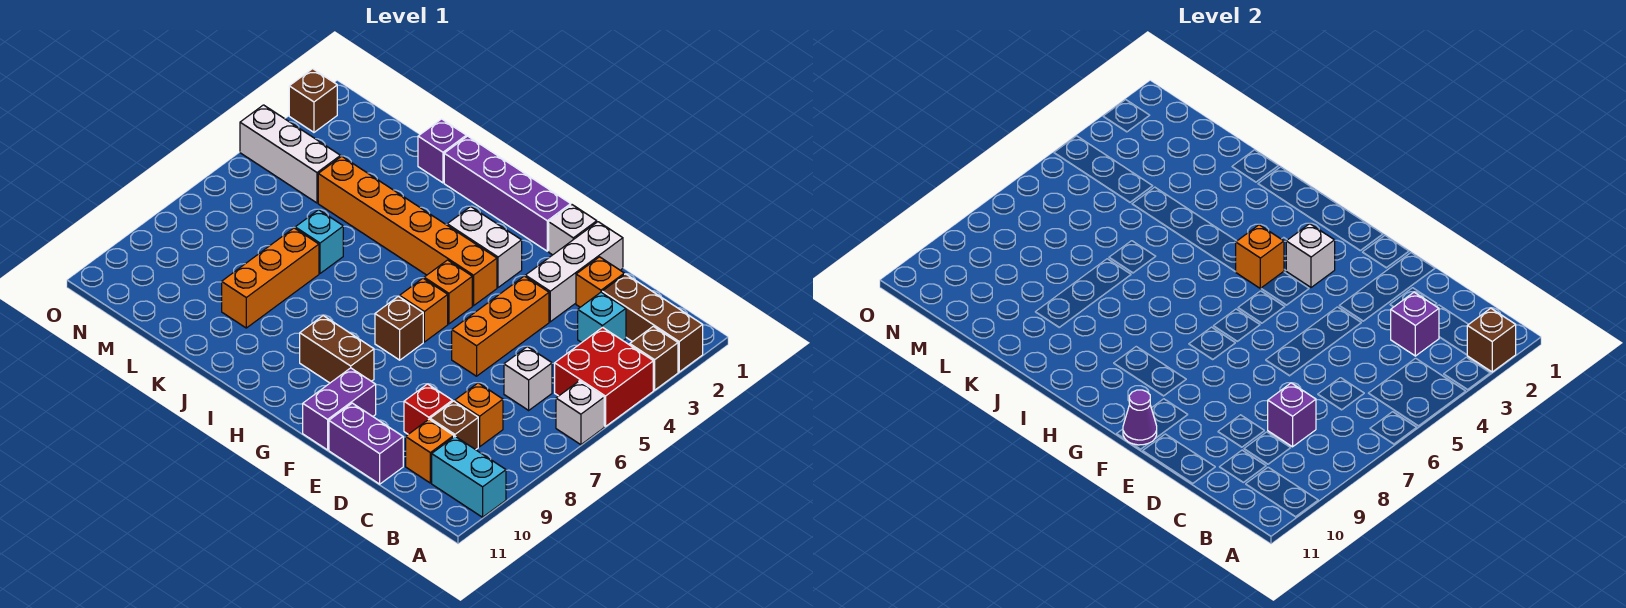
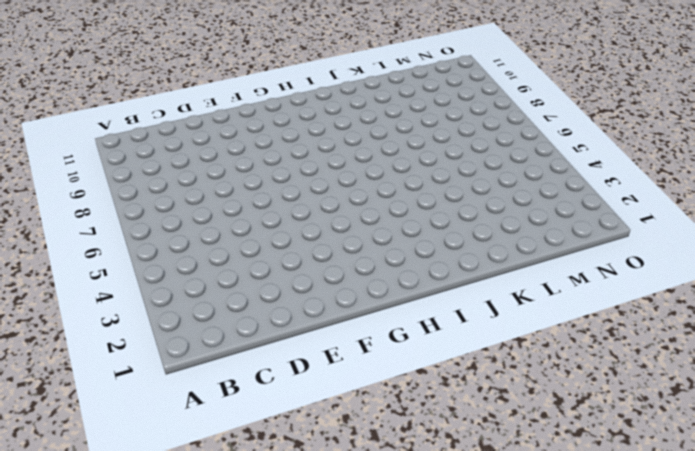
none -> brown 1x3 brick [602,274,703,372]
none -> brown 1x1 brick [630,326,678,390]
none -> red 2x2 brick [555,327,653,427]
none -> white 1x1 brick [556,381,604,445]

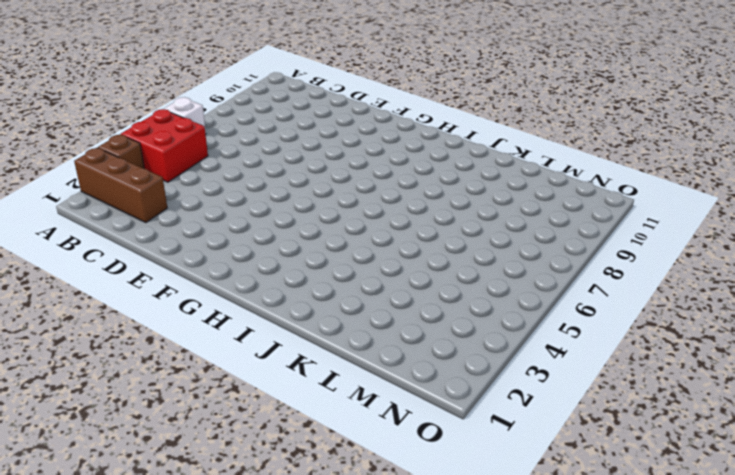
none -> cyan 1x2 brick [432,437,506,517]
none -> cyan 1x1 brick [578,292,626,342]
none -> white 1x1 brick [504,347,552,410]
none -> orange 1x1 brick [455,383,503,447]

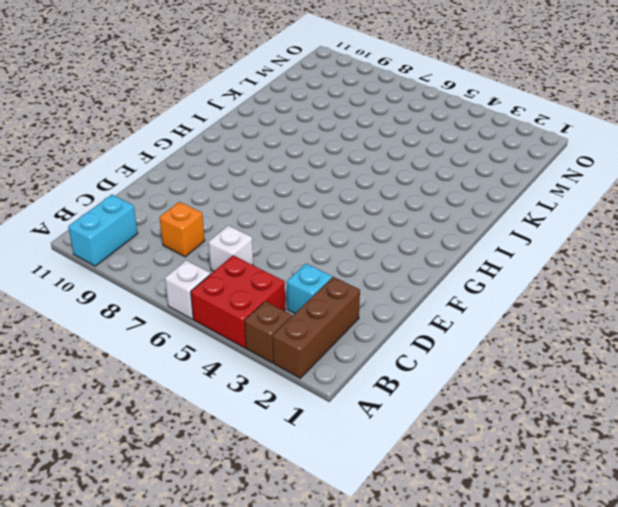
none -> brown 1x1 brick [430,401,478,450]
none -> orange 1x1 brick [406,419,454,483]
none -> orange 1x1 brick [576,257,624,307]
none -> red 1x1 brick [404,384,452,434]

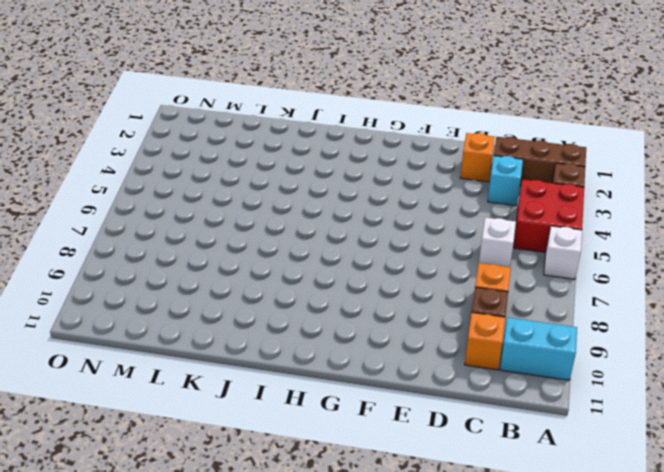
none -> red 1x1 brick [404,384,452,434]
none -> purple 1x2 brick [329,403,403,484]
none -> white 1x3 brick [525,222,623,322]
none -> orange 1x3 brick [452,276,549,376]

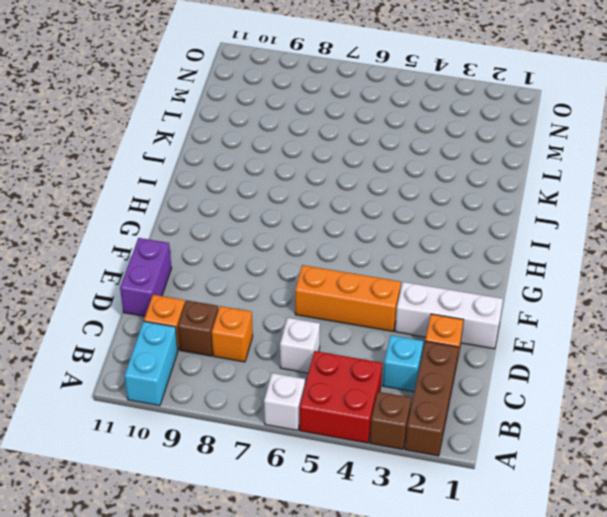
none -> red 1x1 brick [404,384,452,434]
none -> white 1x1 brick [549,205,597,255]
none -> purple 1x2 brick [303,368,376,450]
none -> purple 1x4 brick [444,136,571,251]

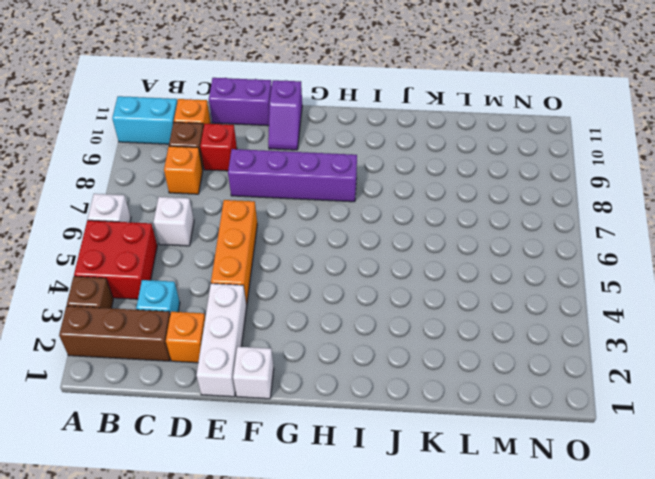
purple 1x4 brick [228,149,357,202] -> purple 1x4 brick moved to [444,136,571,251]
purple 1x2 slope [268,80,302,150] -> purple 1x2 brick [303,368,376,450]
none -> white 1x2 brick [447,207,522,287]
none -> orange 1x6 brick [318,156,497,306]
none -> orange 1x1 brick [424,260,472,324]
none -> orange 1x1 brick [400,278,448,342]

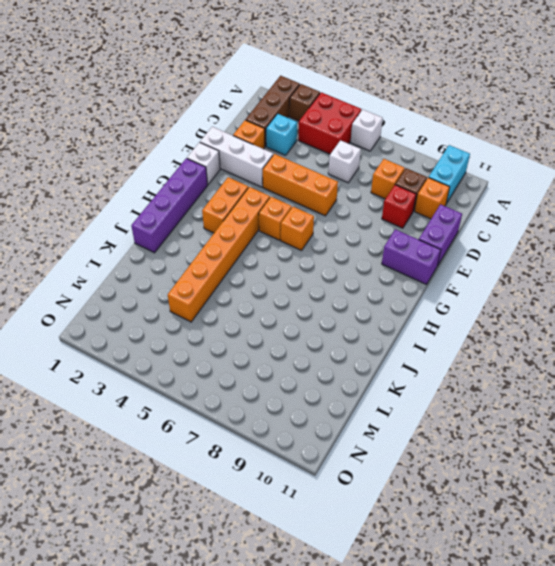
orange 1x2 brick [202,177,248,233] -> white 1x2 brick [447,207,522,287]
none -> brown 1x1 brick [375,296,423,360]
none -> brown 1x2 brick [300,316,374,383]
none -> purple 1x1 brick [418,119,466,183]
none -> cyan 1x1 brick [295,210,343,273]

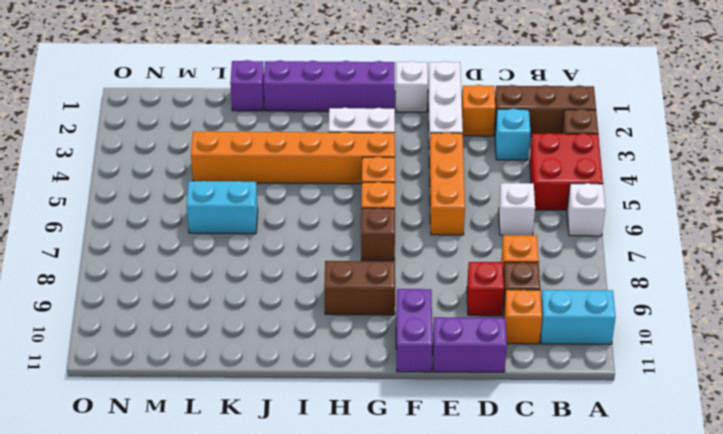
cyan 1x2 brick [186,181,258,234] -> cyan 1x1 brick [295,210,343,273]
none -> orange 1x3 brick [222,228,319,328]
none -> white 1x3 brick [240,105,340,203]
none -> brown 1x1 brick [289,69,337,132]
none -> brown 1x1 brick [1467,308,1516,372]

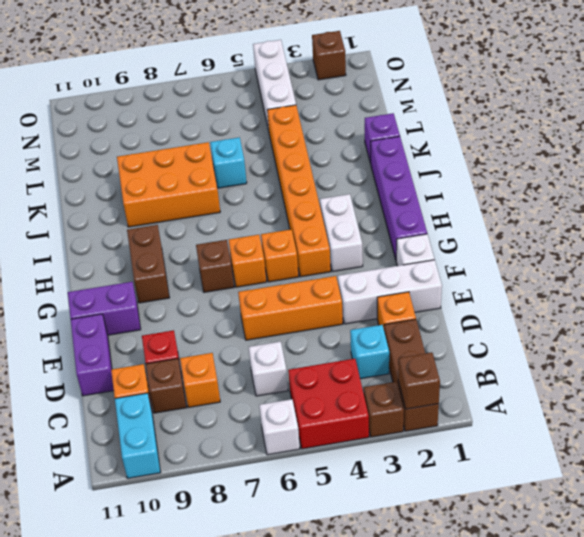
orange 2x3 brick [117,142,220,227] -> orange 1x3 brick [222,228,319,328]
none -> purple 1x1 brick [1391,292,1439,356]
none -> purple 1x1 brick [1268,383,1316,447]
none -> purple 1x1 cone [1123,390,1157,445]
none -> white 1x1 brick [1286,224,1335,287]

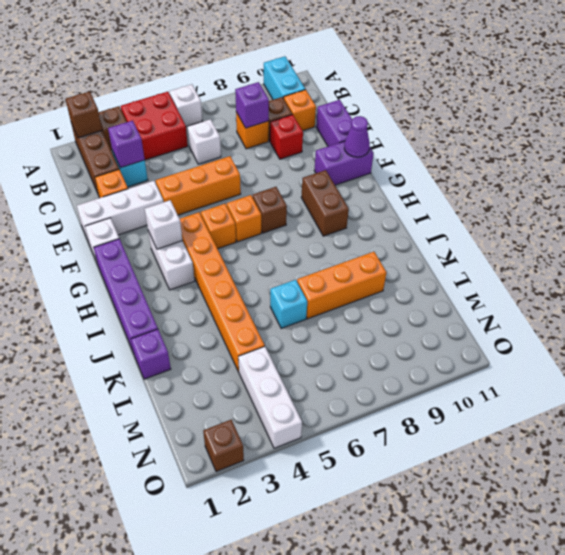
none -> orange 1x1 brick [1236,225,1284,289]

